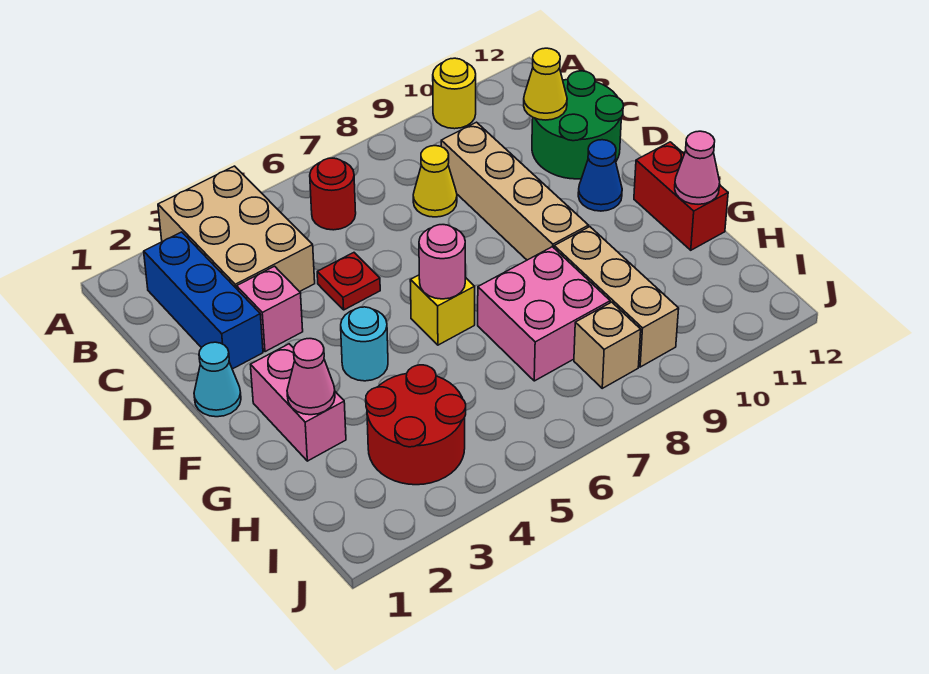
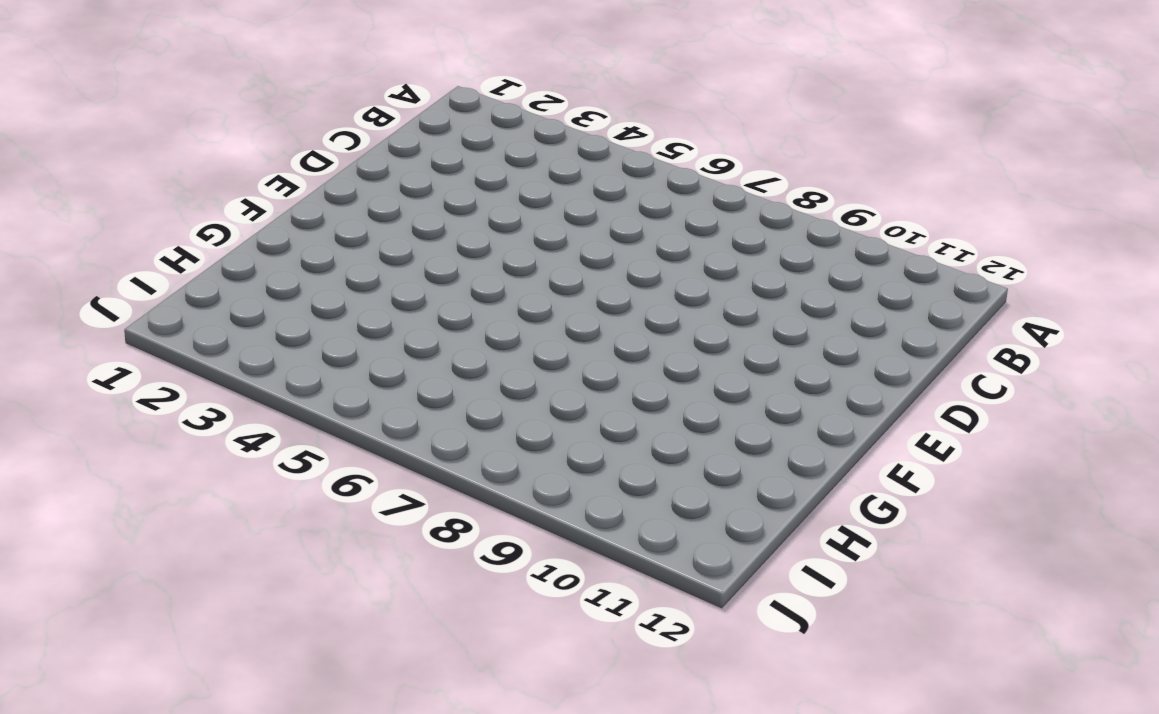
none -> tan 2x3 brick [158,166,315,292]
none -> yellow 1x1 round brick [433,58,476,129]
none -> blue 1x3 brick [144,232,263,369]

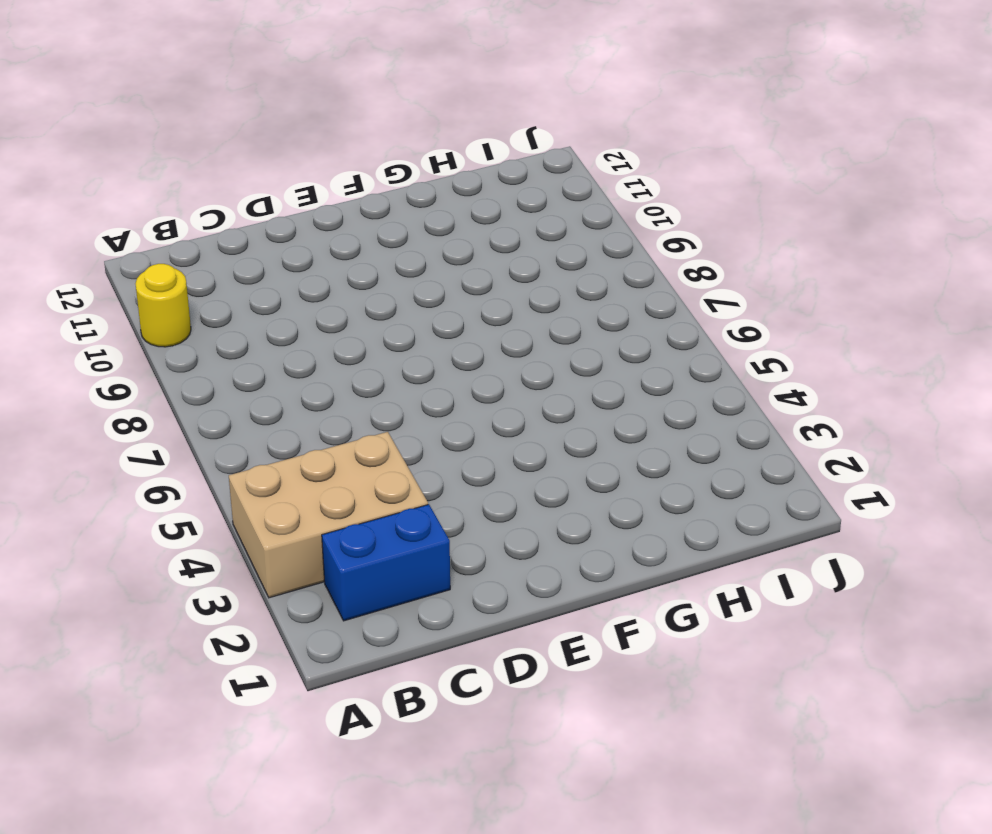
blue 1x2 brick [322,504,450,621] -> blue 1x3 brick [144,232,263,369]
none -> red 1x1 round brick [310,158,356,230]
none -> yellow 1x1 cone [413,146,457,217]
none -> tan 1x4 brick [441,122,589,260]

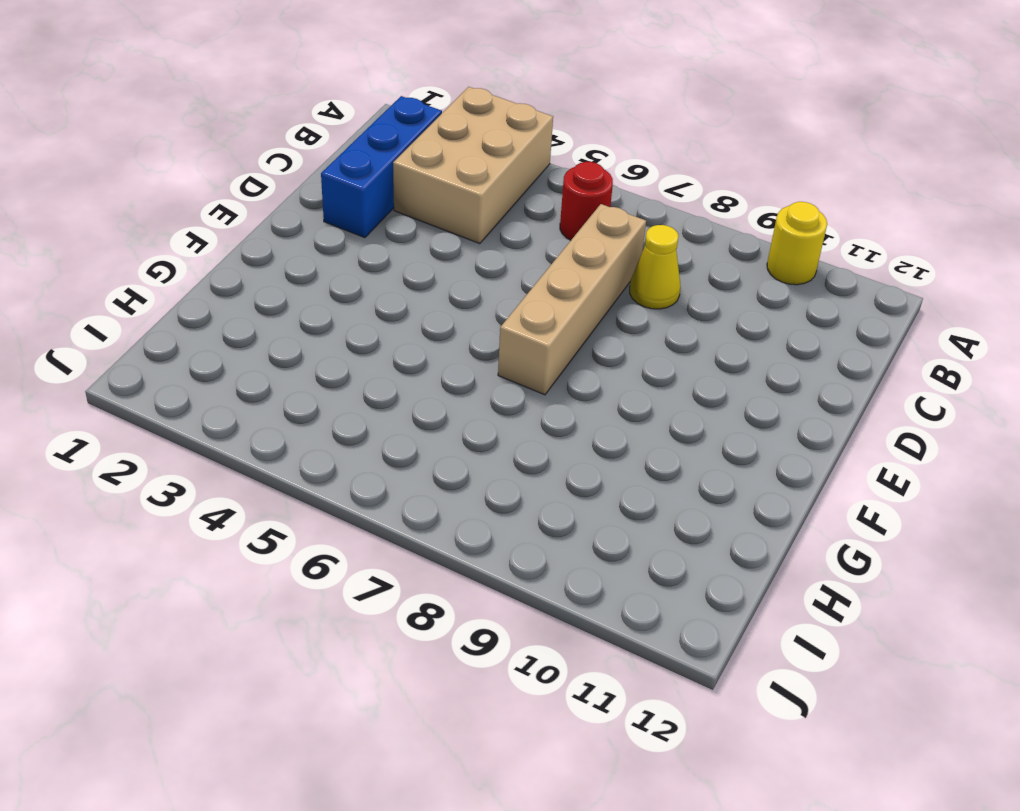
tan 1x4 brick [498,204,646,395] -> tan 1x4 brick moved to [441,122,589,260]
none -> green 2x2 round brick [532,71,623,179]
none -> pink 1x1 brick [237,266,303,352]
none -> red 1x1 plate [317,253,380,310]

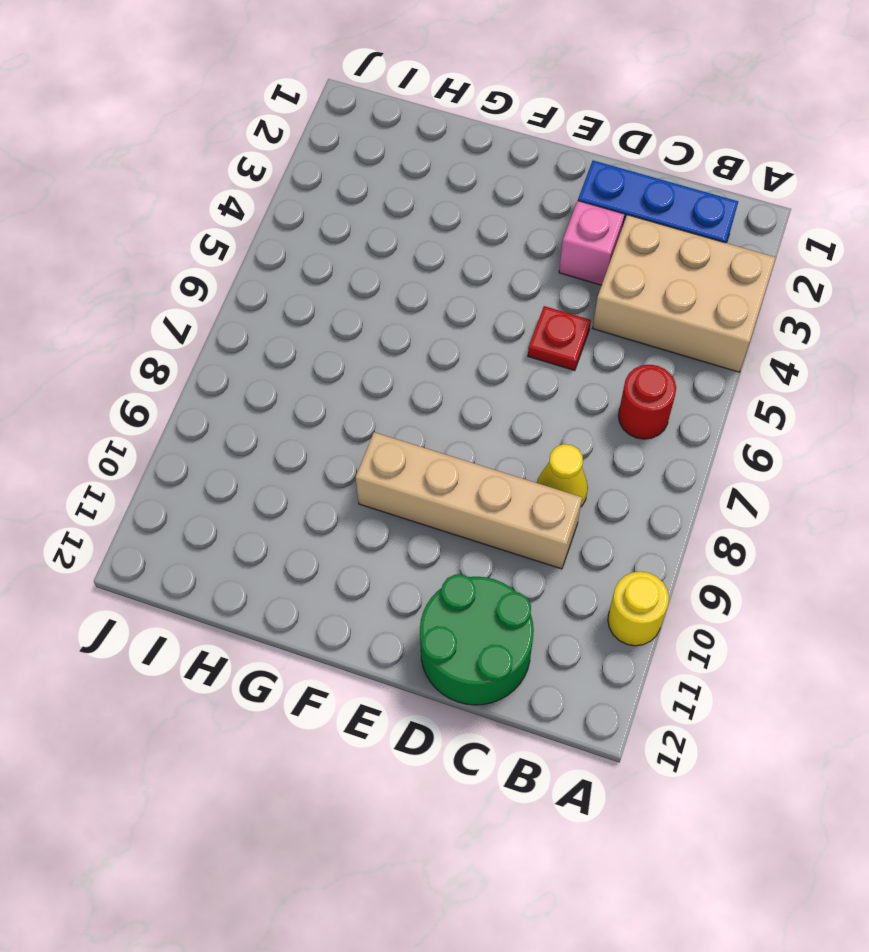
none -> cyan 1x1 cone [194,342,241,417]
none -> blue 1x1 cone [578,140,622,211]
none -> pink 1x2 brick [251,344,346,461]

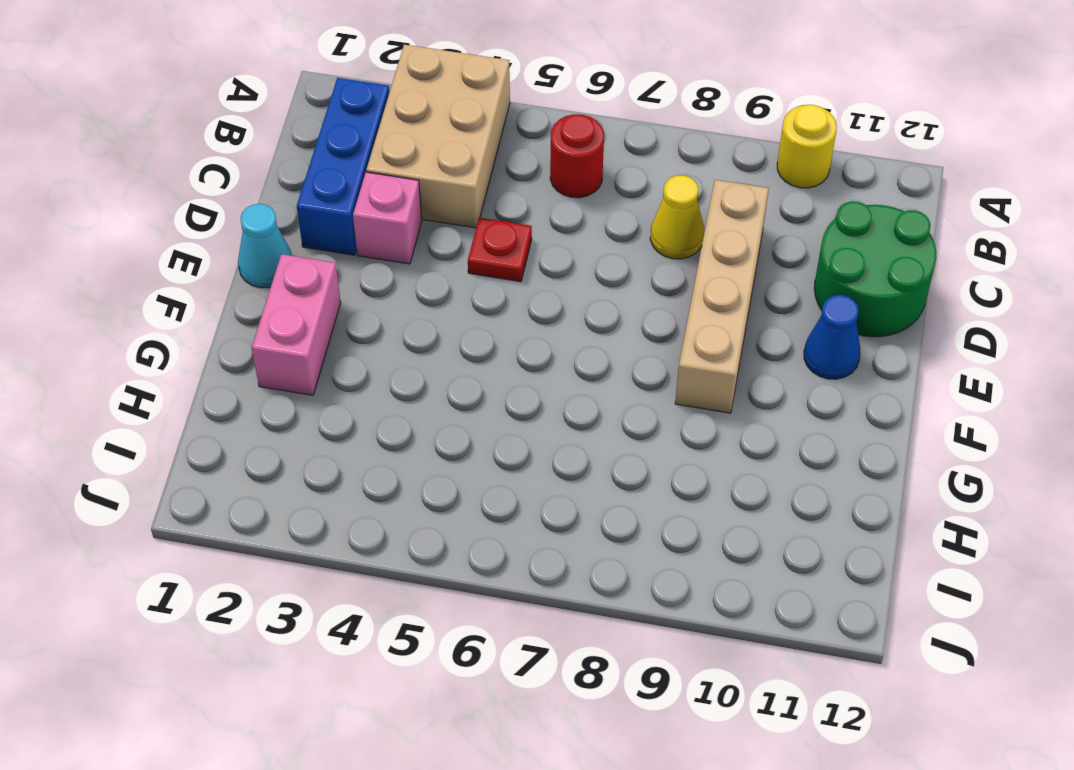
none -> cyan 1x1 round brick [341,307,388,381]
none -> yellow 1x1 brick [410,275,475,345]
none -> red 1x2 brick [634,142,728,250]

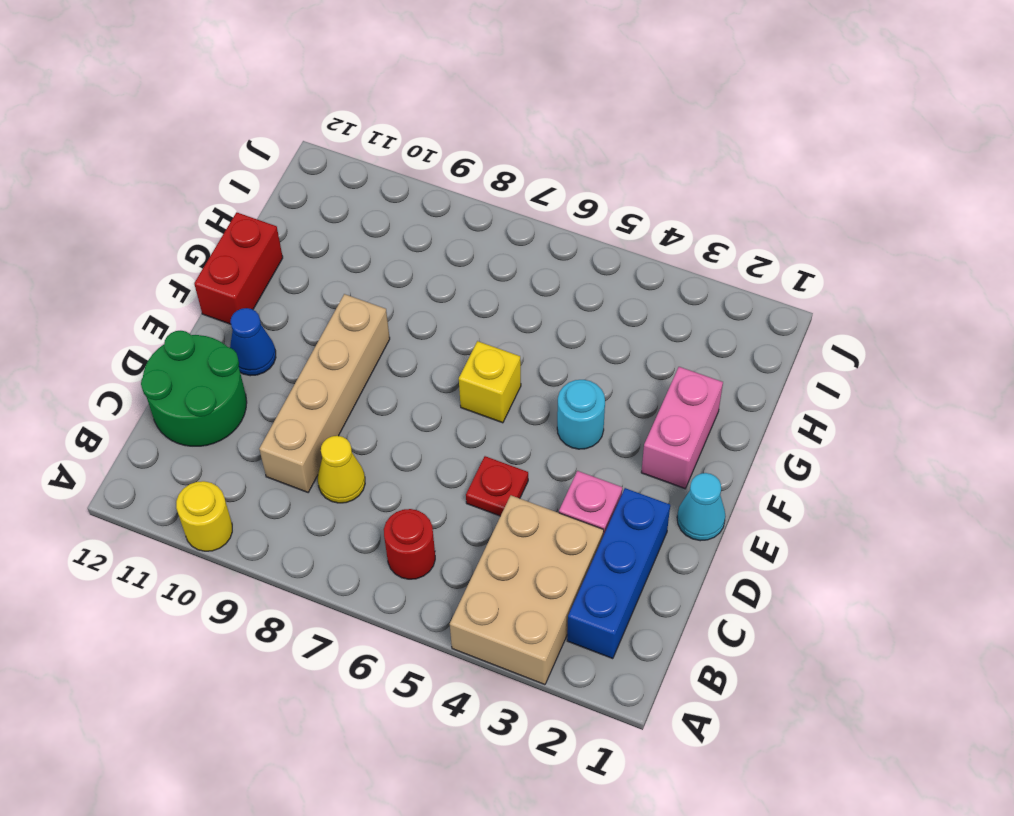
none -> pink 2x2 brick [478,247,610,381]
none -> tan 1x3 brick [554,227,679,367]
none -> red 2x2 round brick [366,365,466,485]

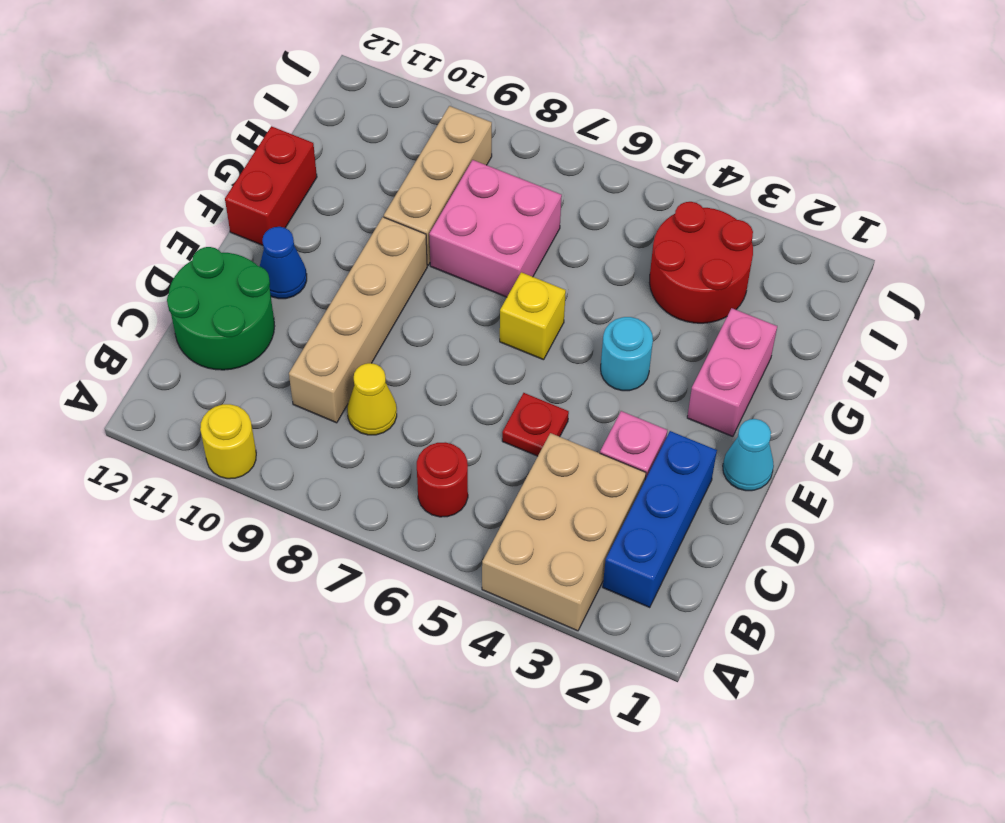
none -> tan 1x1 brick [574,302,641,388]
none -> yellow 1x1 cone [524,48,567,120]
none -> pink 1x1 round brick [419,225,465,299]

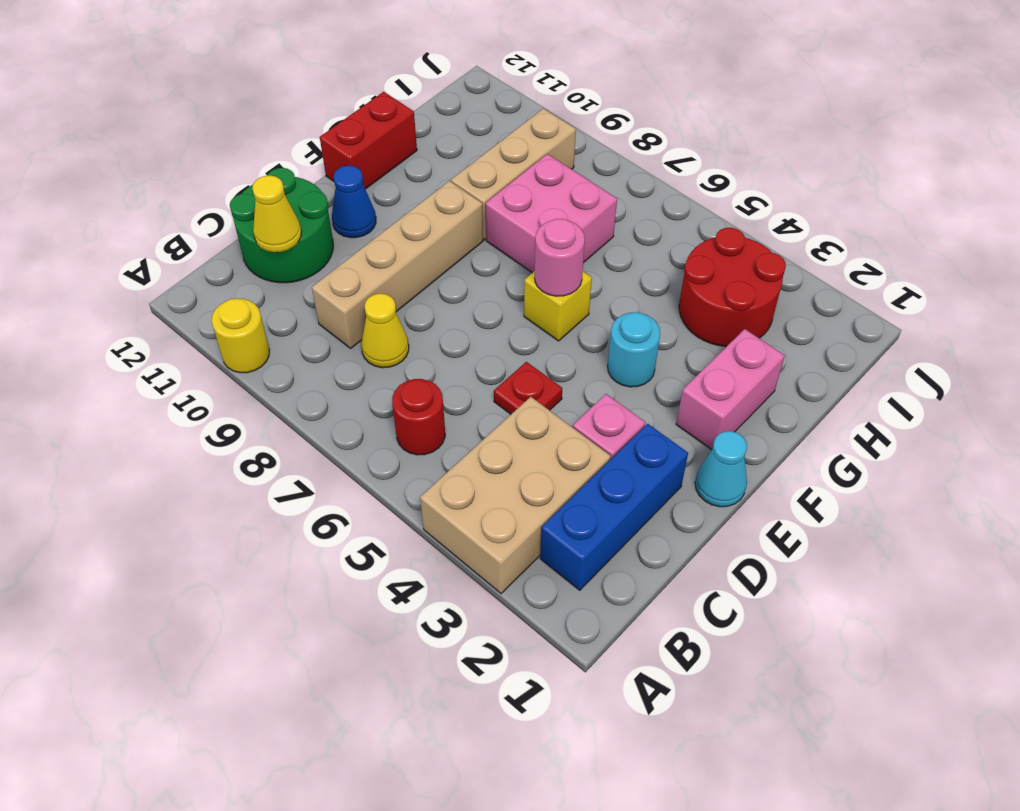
none -> tan 1x1 brick [574,302,641,388]
none -> pink 1x1 cone [287,339,335,415]
none -> pink 1x1 cone [675,131,720,204]

